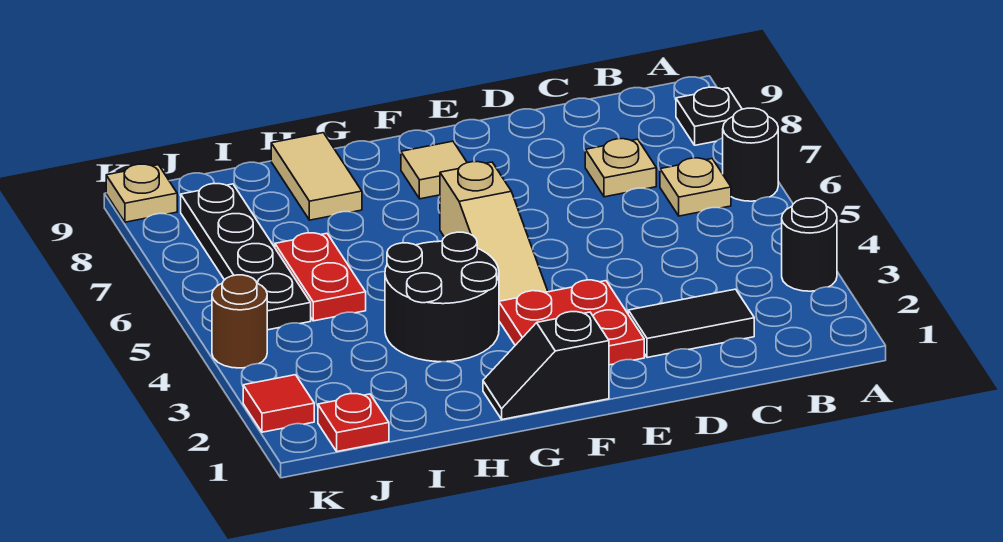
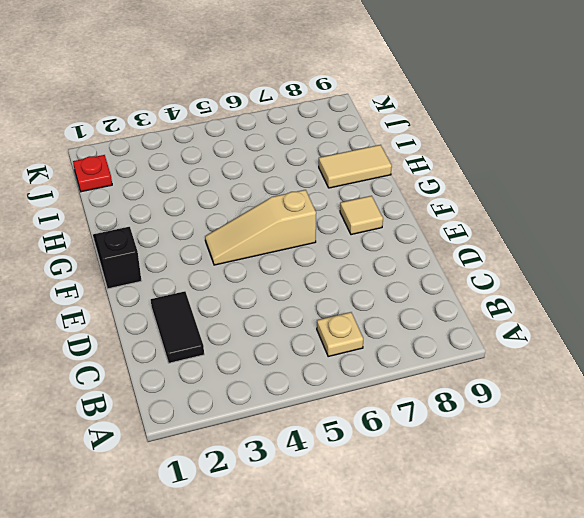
none -> black 1x1 round brick [782,198,837,291]
none -> black 1x1 round brick [723,108,778,201]
none -> black 1x1 plate [676,87,742,145]

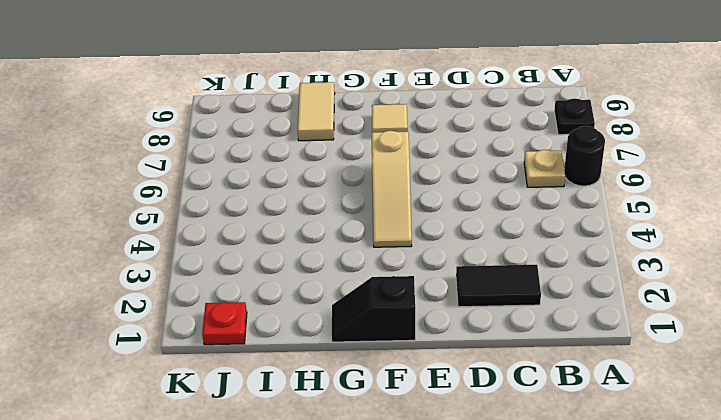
none -> black 1x1 round brick [782,198,837,291]
none -> tan 1x1 plate [585,139,656,197]
none -> red 2x2 plate [499,280,644,365]

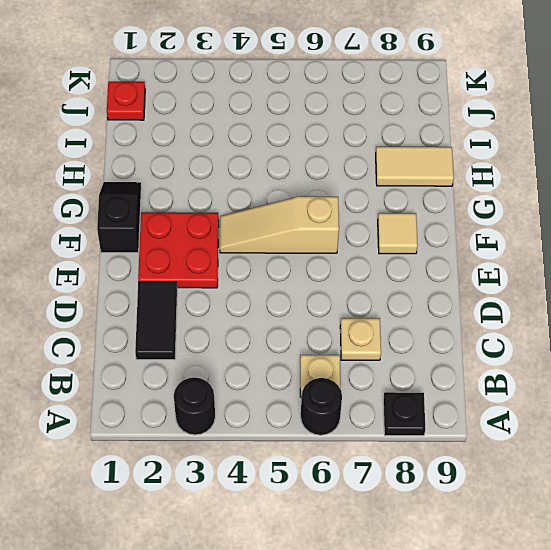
none -> black 2x2 round brick [385,232,499,362]
none -> red 1x2 plate [275,233,366,321]
none -> black 1x4 plate [181,184,311,330]

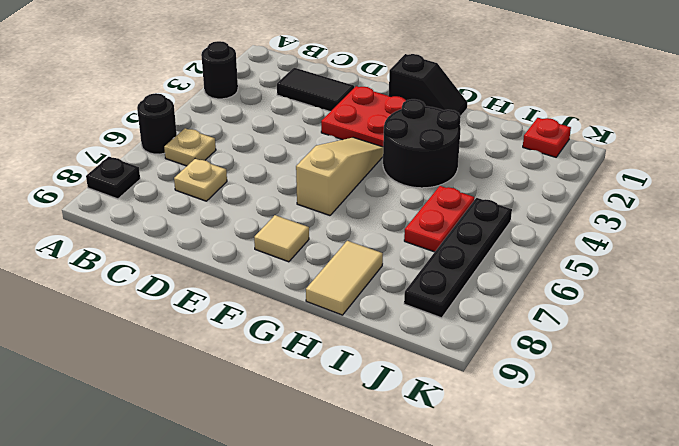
none -> red 1x1 tile [243,375,314,432]
none -> brown 1x1 round brick [212,275,267,368]
none -> tan 1x1 plate [106,164,177,222]

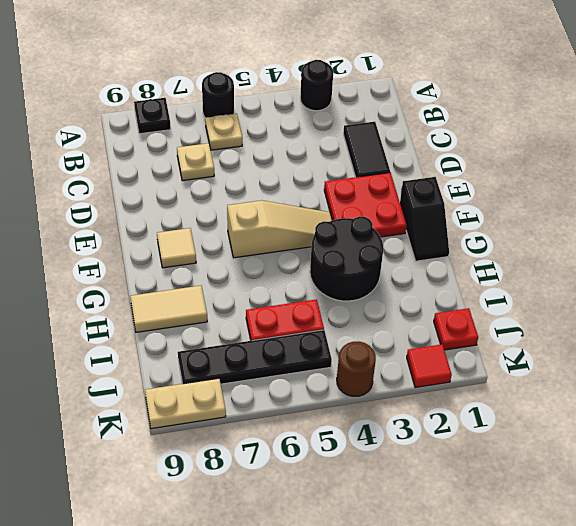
tan 1x2 plate [145,378,226,429] -> tan 1x1 plate [106,164,177,222]

